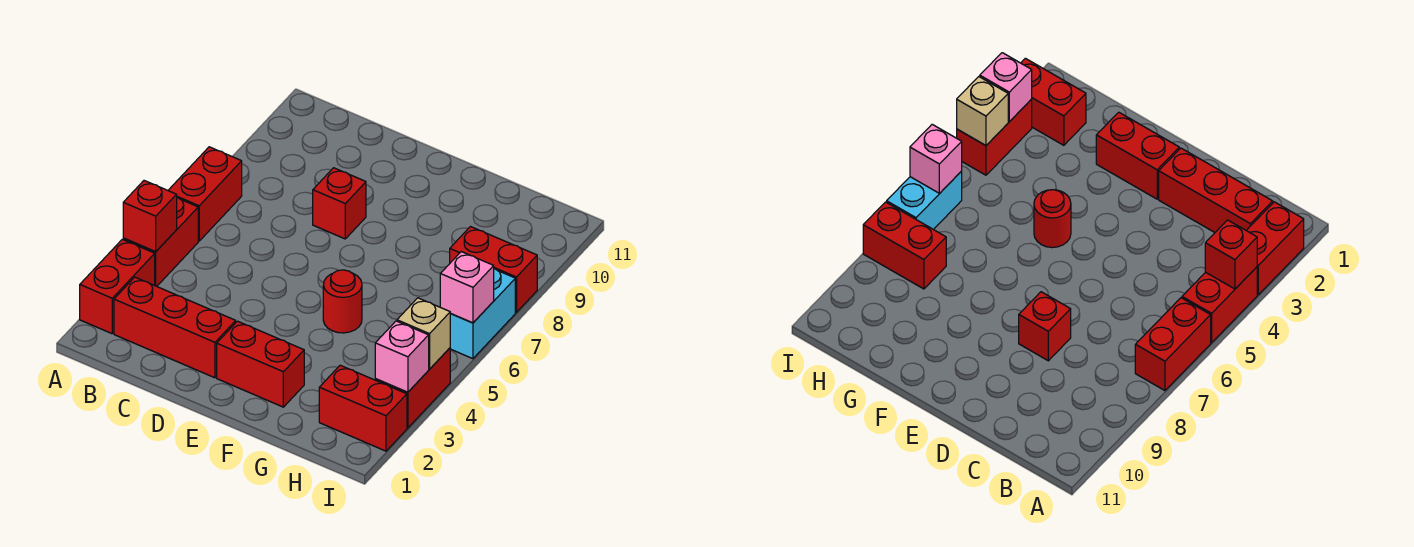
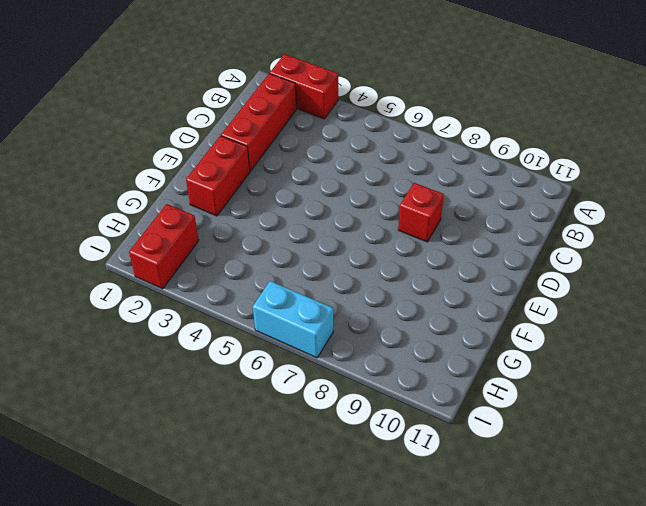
none -> red 1x2 brick [123,198,198,286]
none -> red 1x2 brick [168,147,242,241]
none -> red 1x1 round brick [323,270,362,333]

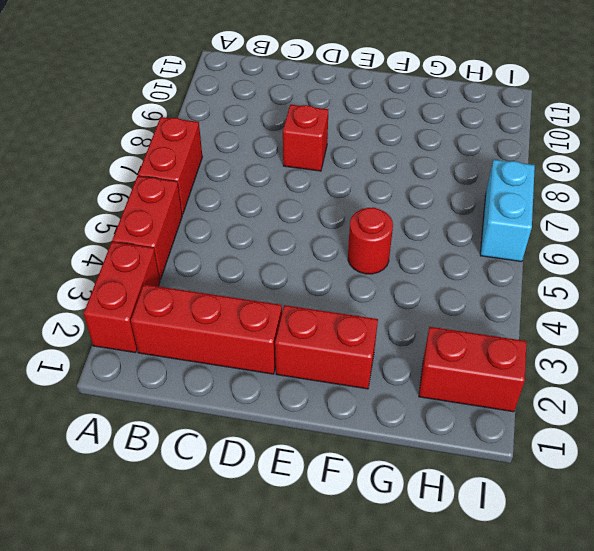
none -> red 1x2 brick [450,227,537,312]
none -> red 1x2 brick [375,348,450,428]
none -> red 1x1 brick [123,181,177,252]

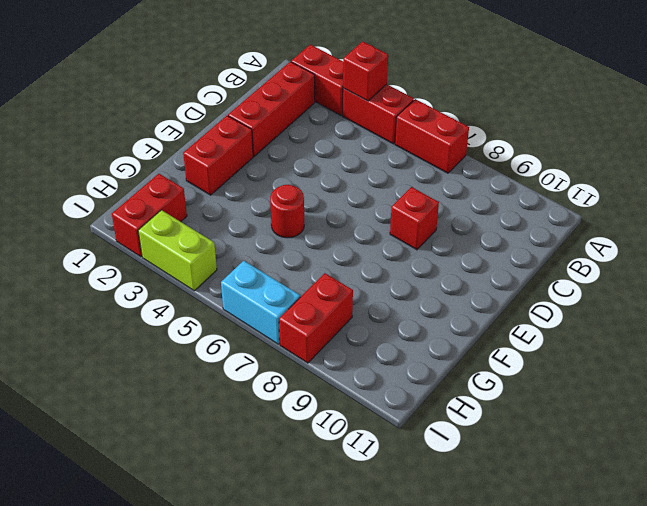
lime 1x2 brick [138,210,217,291] -> red 1x2 brick [375,348,450,428]
none -> pink 1x1 brick [375,321,429,392]
none -> tan 1x1 brick [397,298,451,369]
none -> pink 1x1 brick [440,252,494,323]

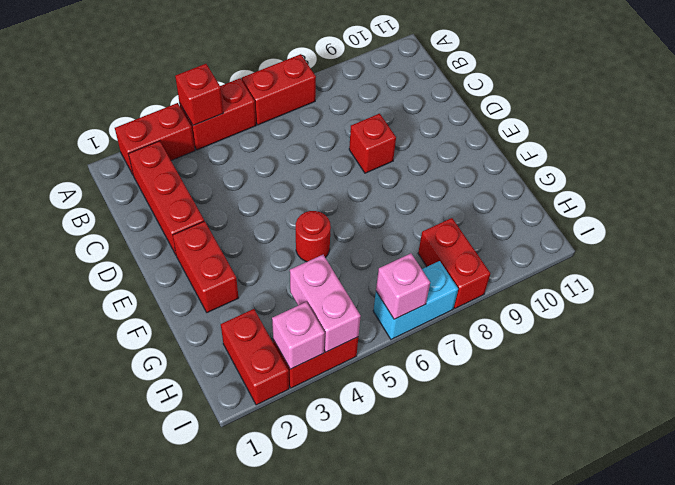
pink 1x2 brick [290,255,361,352] -> tan 1x1 brick [397,298,451,369]

